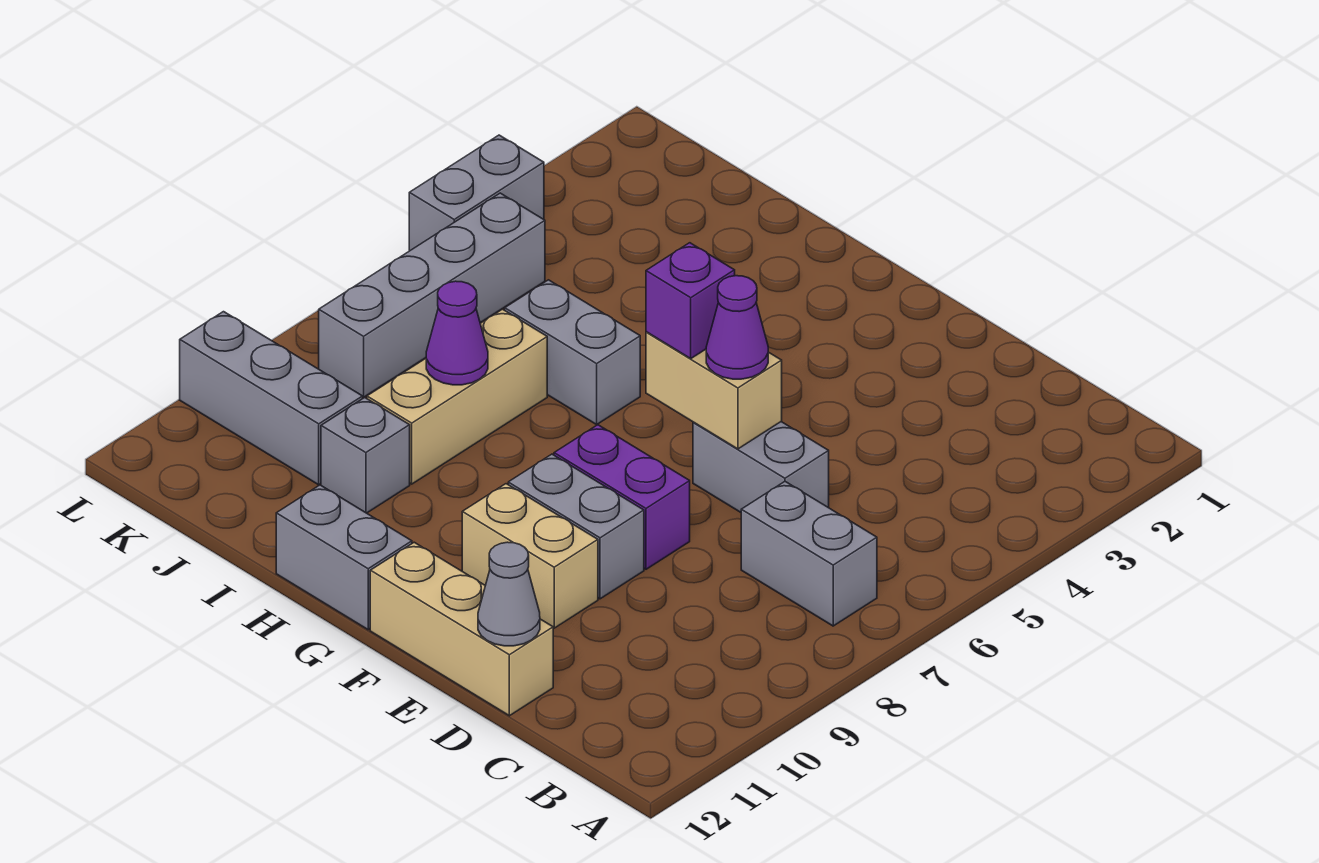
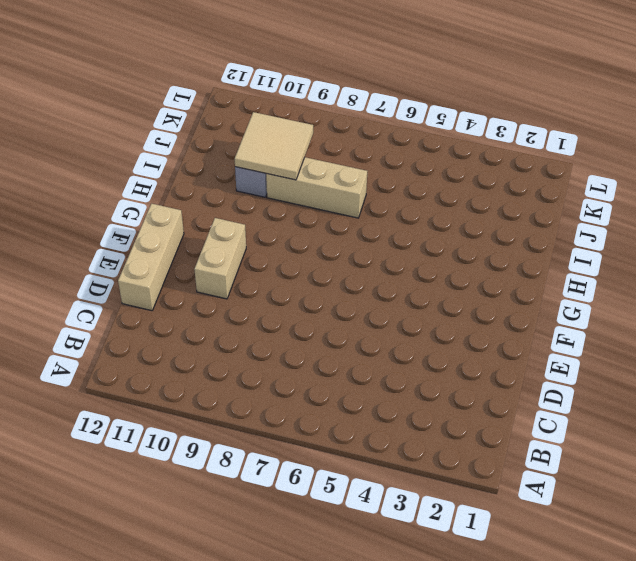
tan 2x2 tile [235,112,313,180] -> none
none -> grey 1x2 brick [741,482,877,626]
none -> grey 1x2 brick [693,422,829,512]
none -> purple 1x2 brick [554,425,690,569]

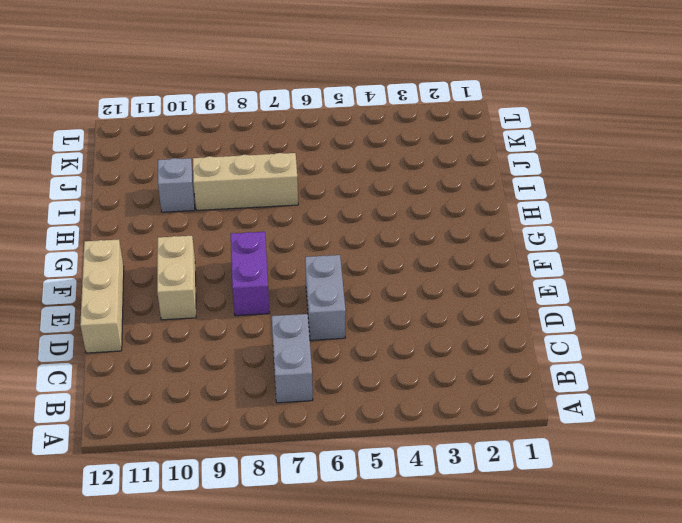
none -> grey 1x2 brick [508,454,644,599]
none -> grey 1x2 brick [276,485,412,630]
none -> grey 1x2 brick [505,280,640,424]

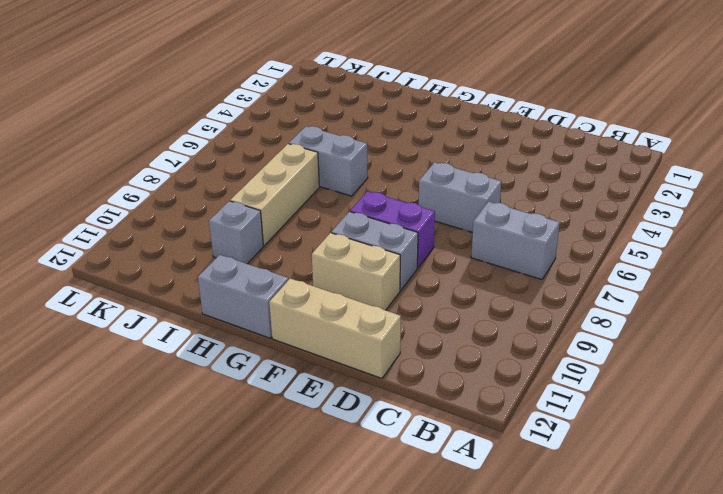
none -> grey 1x3 brick [180,312,363,485]
none -> grey 1x4 brick [319,193,545,397]
none -> grey 1x2 brick [409,135,544,251]

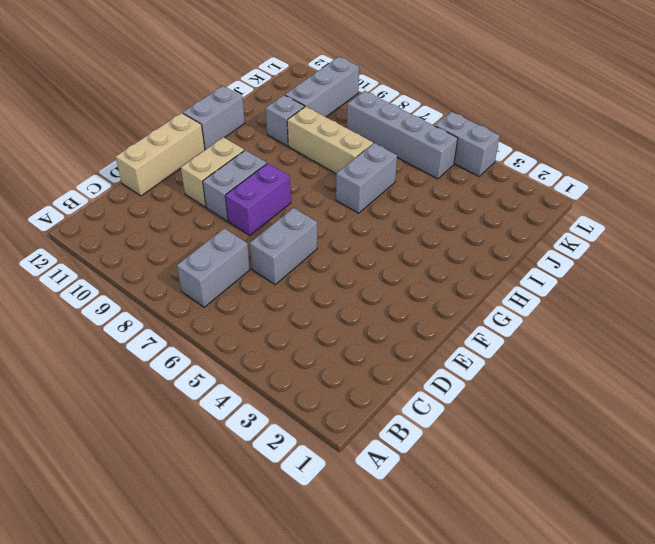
none -> grey 1x1 cone [478,542,540,646]
none -> tan 1x2 brick [646,332,782,449]
none -> purple 1x1 cone [426,281,488,385]

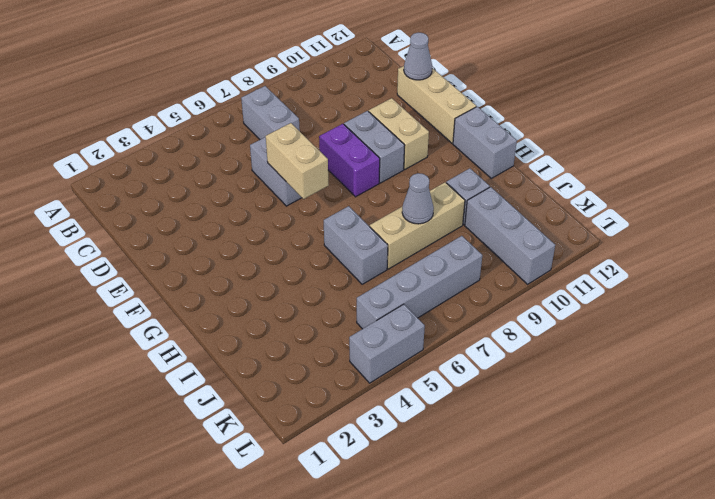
grey 1x1 cone [402,173,434,224] -> purple 1x1 cone [426,281,488,385]
none -> purple 1x1 cone [706,276,768,379]
none -> purple 1x1 brick [646,243,735,359]

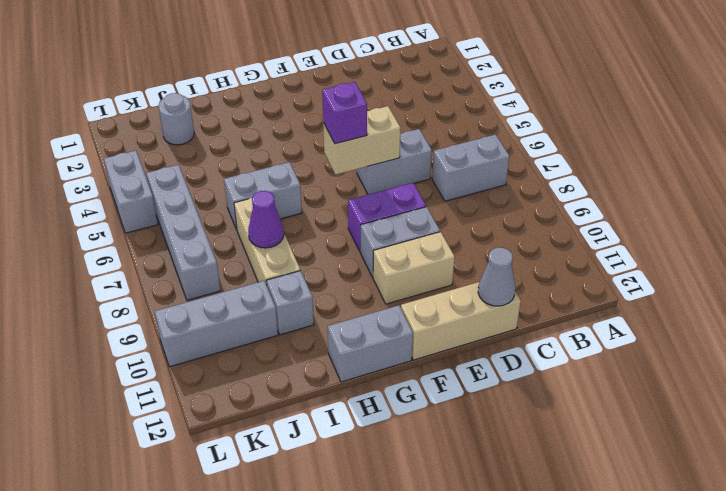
grey 1x1 round brick [158,93,194,145] -> none
none -> purple 1x1 cone [706,276,768,379]

